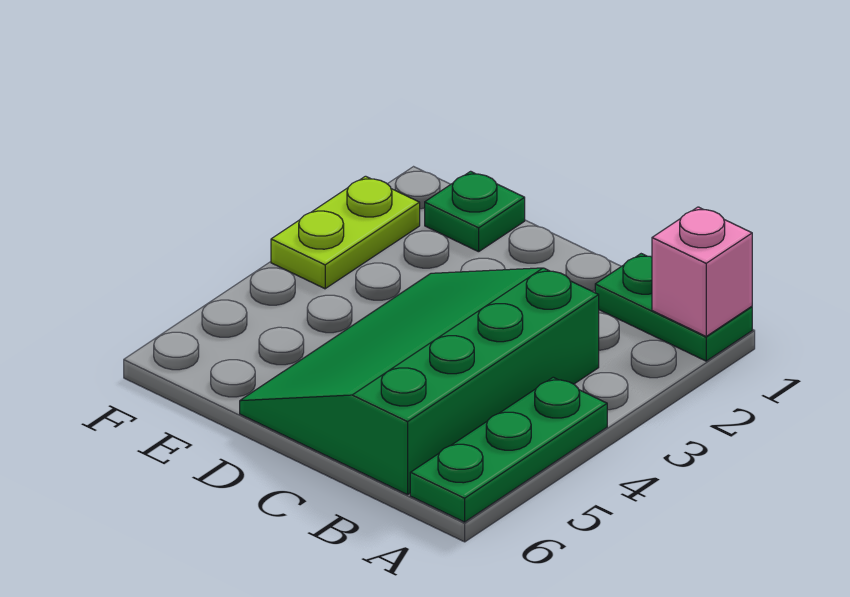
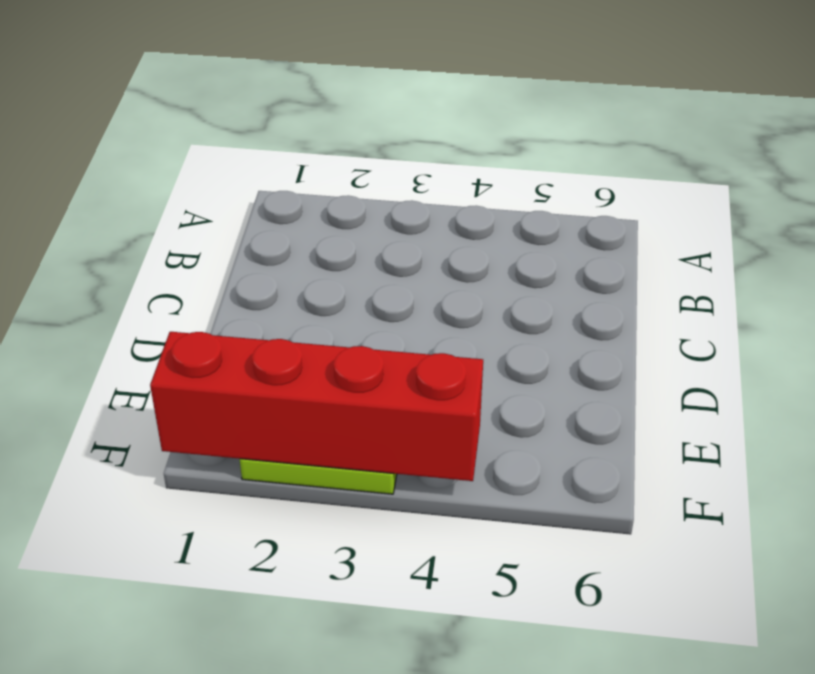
red 1x4 brick [150,332,483,481] -> none
none -> green 1x2 plate [595,254,752,361]
none -> green 1x3 plate [410,377,607,522]

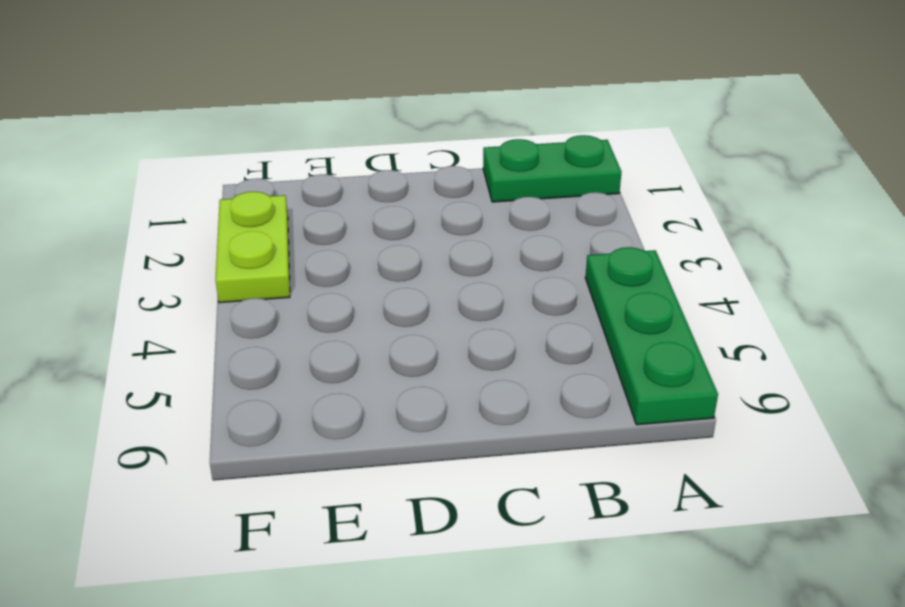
none -> green 3x4 slope [240,268,599,495]
none -> green 1x1 plate [425,171,525,252]

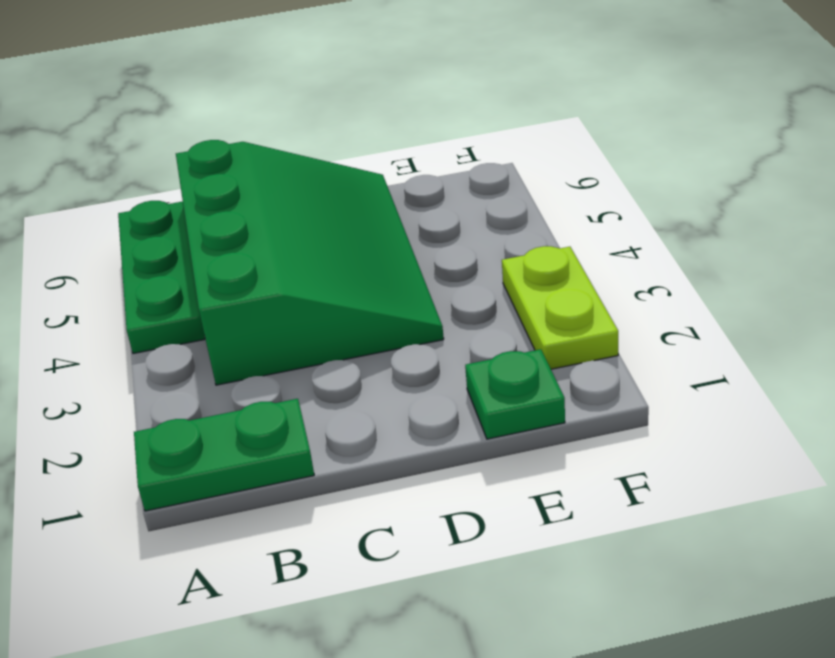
none -> pink 1x1 brick [652,207,752,336]

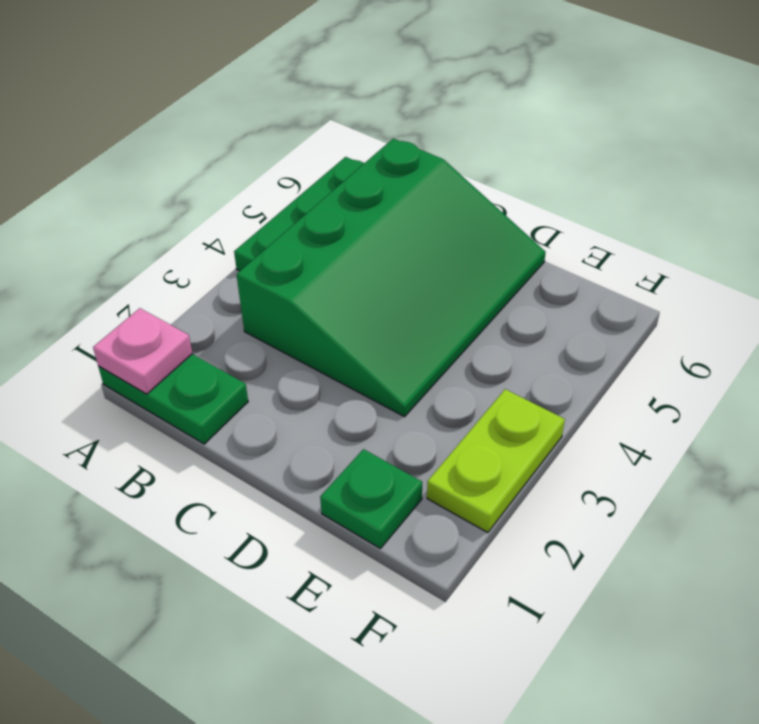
pink 1x1 plate [93,308,192,394] -> pink 1x1 brick [652,207,752,336]

